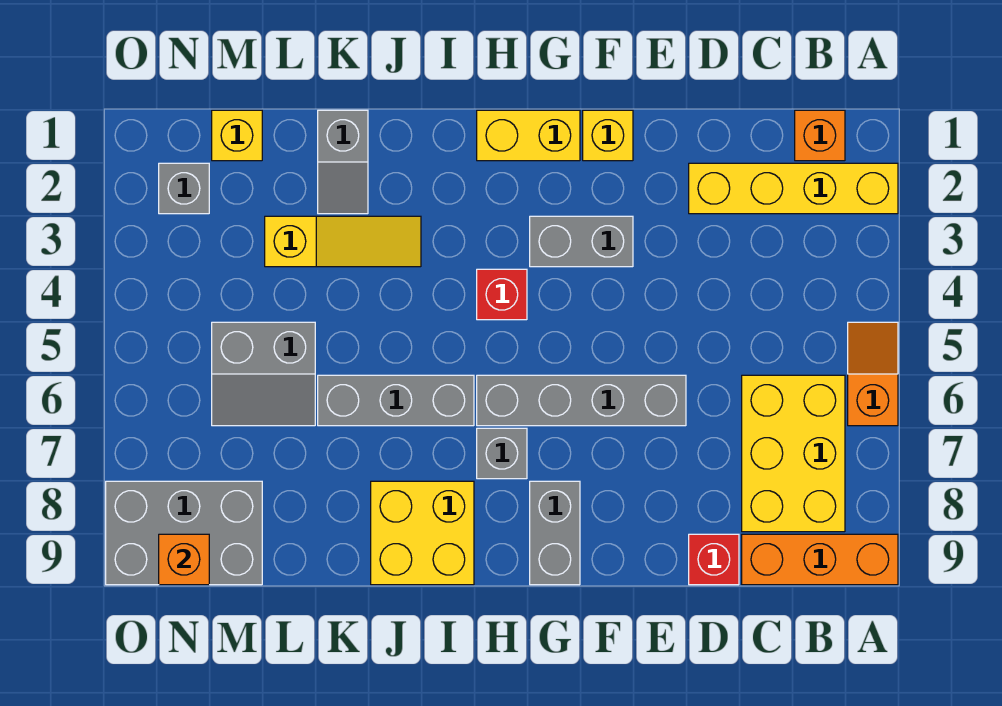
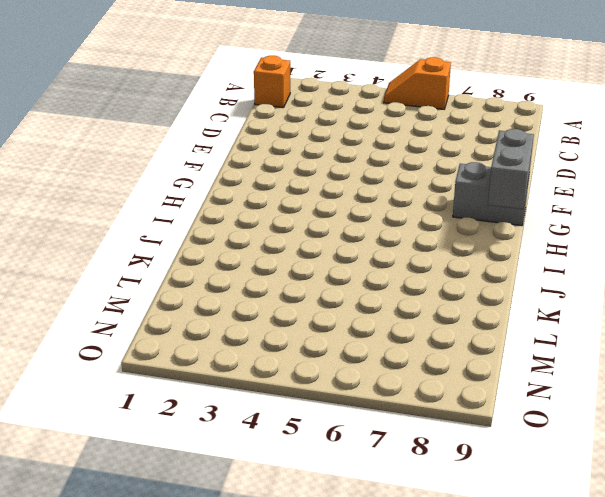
grey 1x2 brick [488,129,534,209] -> grey 1x2 brick moved to [530,216,633,267]
none -> yellow 1x4 brick [689,163,898,214]
none -> orange 1x3 brick [742,534,898,585]
none -> yellow 2x3 brick [742,375,845,532]

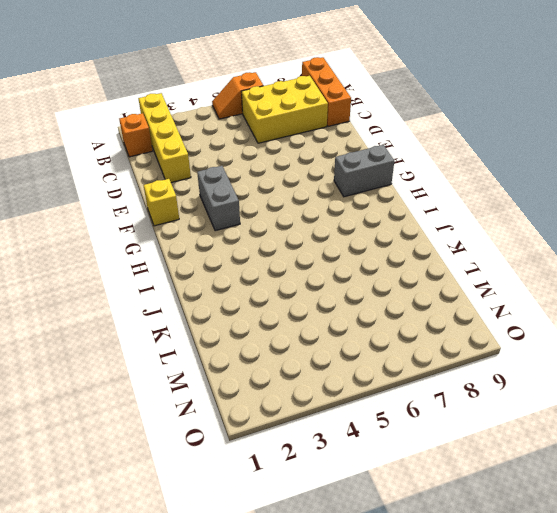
none -> red 1x1 brick [689,534,739,585]
none -> grey 1x4 brick [477,375,686,426]
none -> yellow 1x2 brick [477,110,580,161]

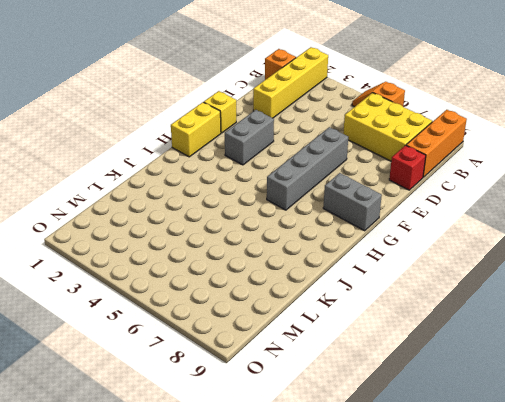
none -> red 1x1 brick [477,269,527,320]
none -> grey 1x1 brick [477,428,527,479]
none -> grey 1x3 brick [318,375,474,426]

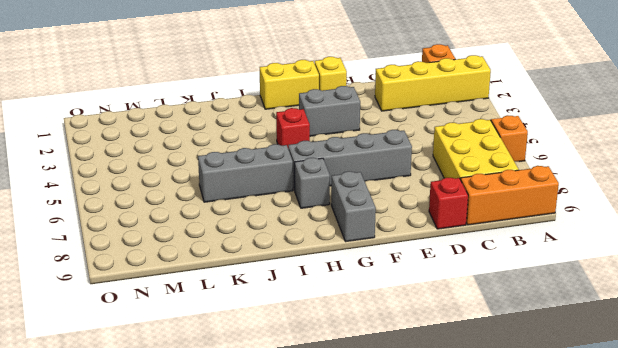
none -> yellow 2x2 brick [371,481,474,585]
none -> yellow 1x3 slope [265,216,421,267]
none -> grey 1x2 slope [318,110,368,214]

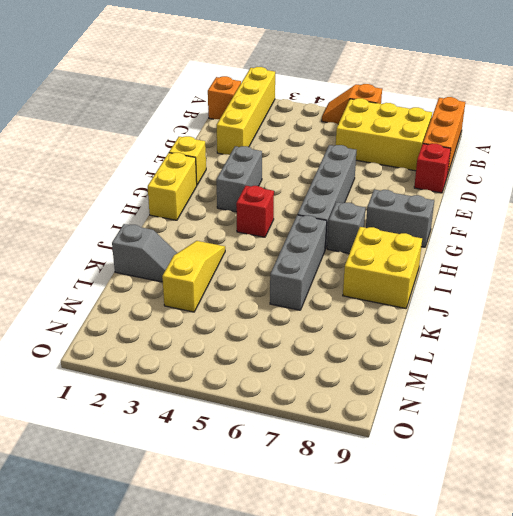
none -> grey 2x2 slope [212,322,315,426]
none -> yellow 1x1 brick [212,110,262,161]
none -> grey 2x3 brick [106,481,262,585]

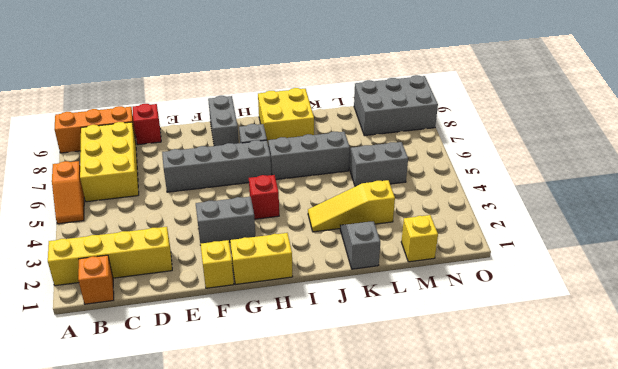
none -> grey 1x1 brick [159,163,209,214]
none -> orange 1x1 brick [159,534,209,585]

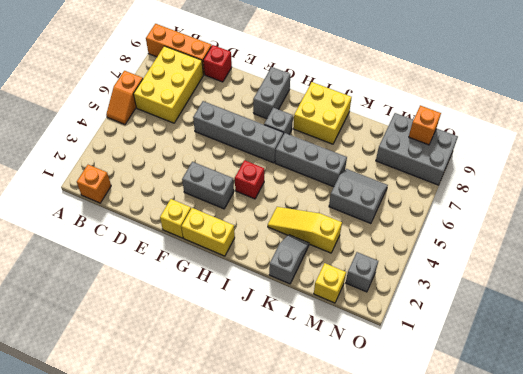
none -> yellow 1x4 brick [689,163,898,214]

